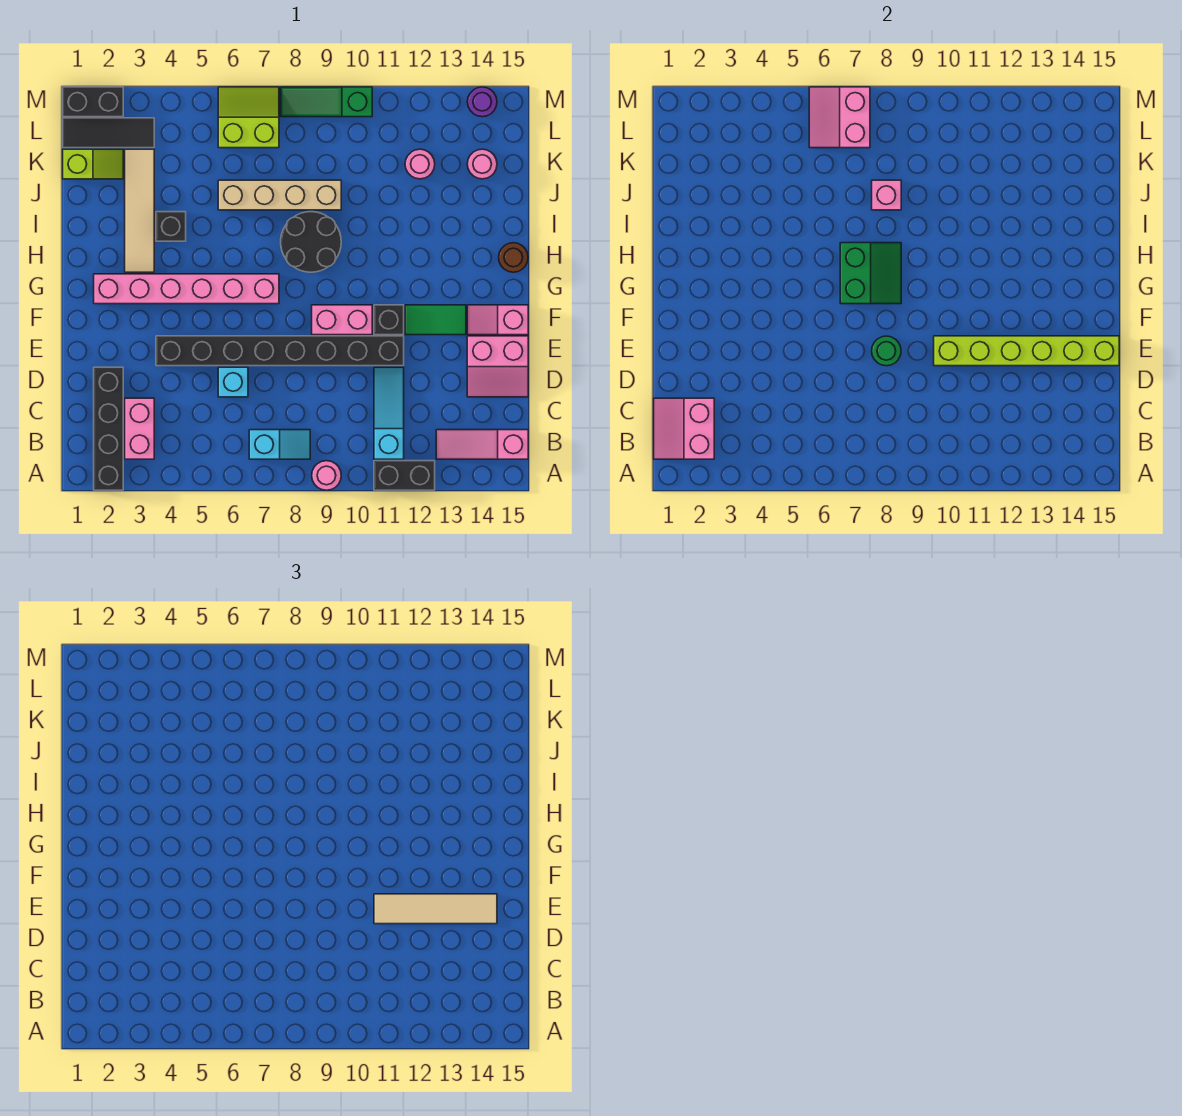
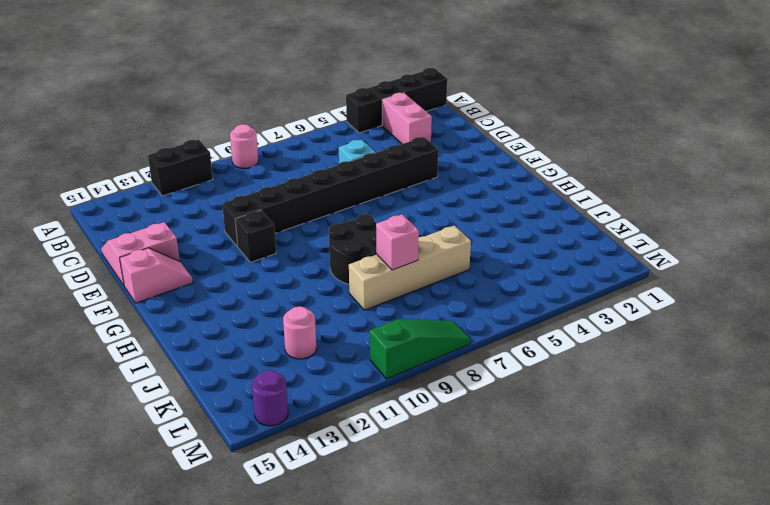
black 1x4 brick [346,68,447,133] -> black 1x4 brick turned to [94,367,123,490]
none -> cyan 1x2 slope [249,430,310,459]
none -> cyan 1x3 slope [374,367,404,459]
none -> pink 1x3 slope [436,430,528,459]
none -> pink 1x2 brick [312,305,372,335]

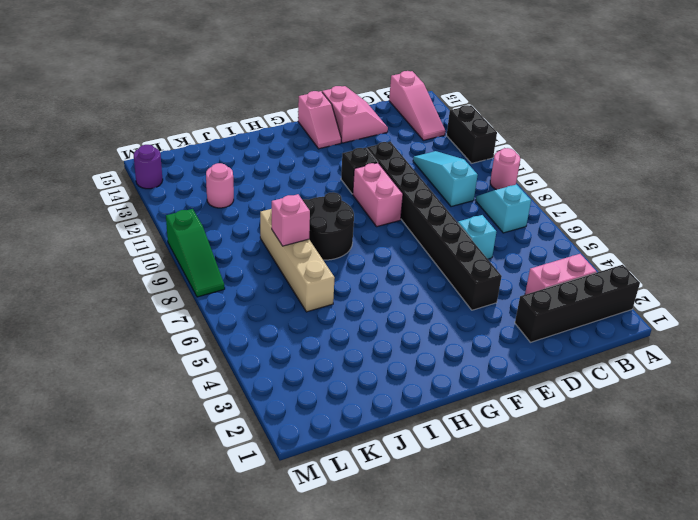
cyan 1x3 slope [413,151,478,207] -> cyan 1x3 slope turned to [374,367,404,459]
none -> green 1x2 tile [405,305,466,335]
none -> pink 1x6 brick [94,274,279,304]
none -> tan 1x4 tile [125,149,154,272]
none -> brown 1x1 round brick [499,243,528,272]

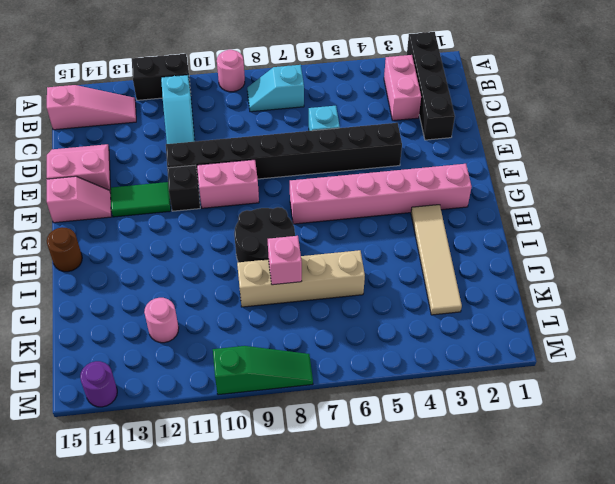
none -> black 1x1 brick [156,212,186,241]
none -> lime 1x2 slope [63,149,123,179]
none -> pink 1x1 round brick [467,149,497,179]
none -> black 1x3 tile [63,118,154,148]

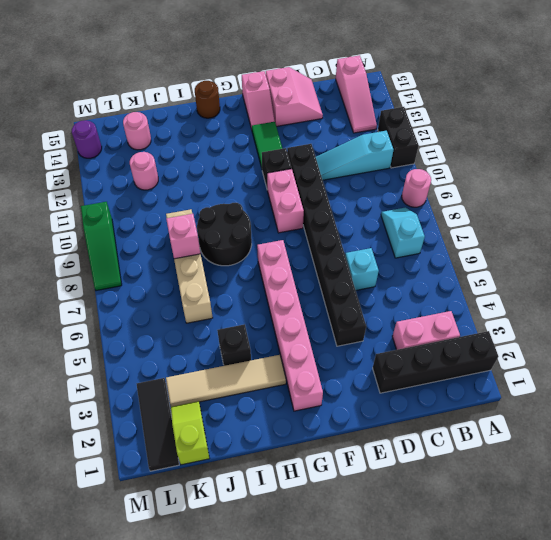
none -> lime 2x2 slope [218,87,279,148]
none -> black 1x2 brick [63,87,123,117]
none -> pink 2x2 slope [654,398,714,459]
none -> green 1x1 round brick [872,336,901,366]

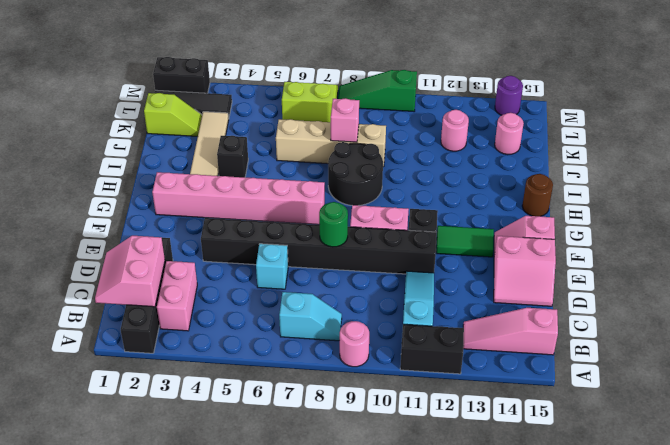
none -> lime 1x6 brick [934,336,1119,366]
none -> green 2x2 slope [840,243,901,304]
none -> pink 2x2 slope [809,87,870,148]
none -> tan 1x4 tile [374,894,497,924]

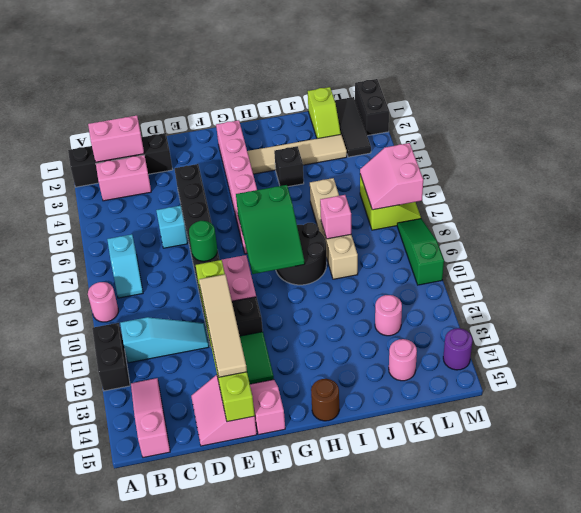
green 2x3 slope [236,185,305,274] -> green 2x2 slope [840,243,901,304]
pink 2x2 slope [360,143,423,210] -> pink 2x2 slope turned to [809,87,870,148]

